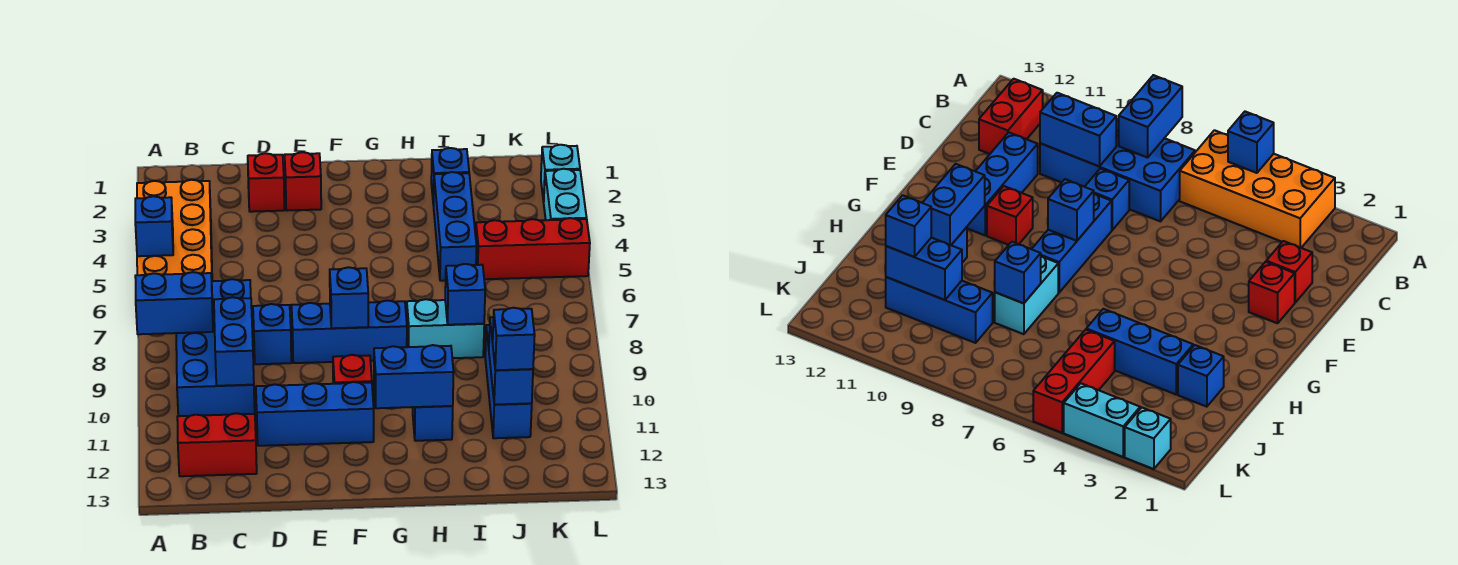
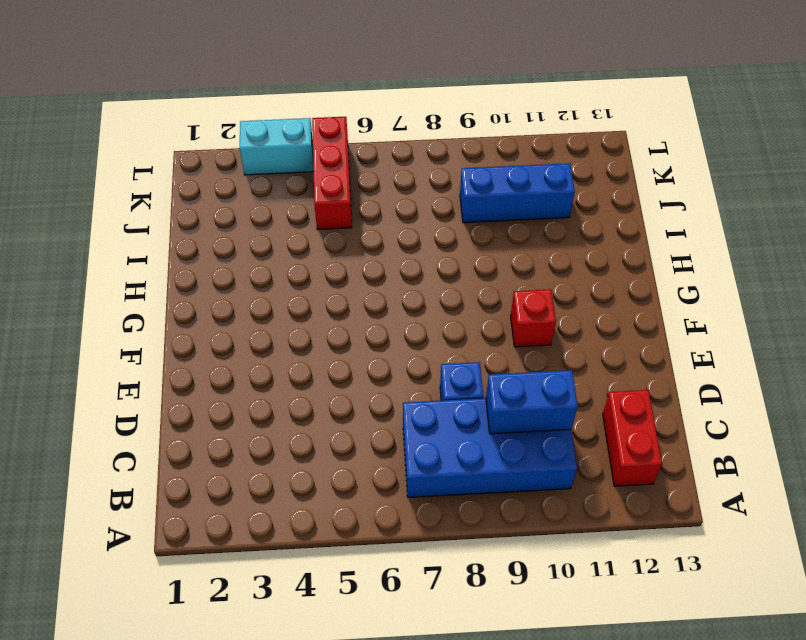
none -> orange 2x4 brick [137,180,212,277]
none -> red 1x1 brick [248,153,284,212]
none -> blue 1x3 brick [256,382,374,446]

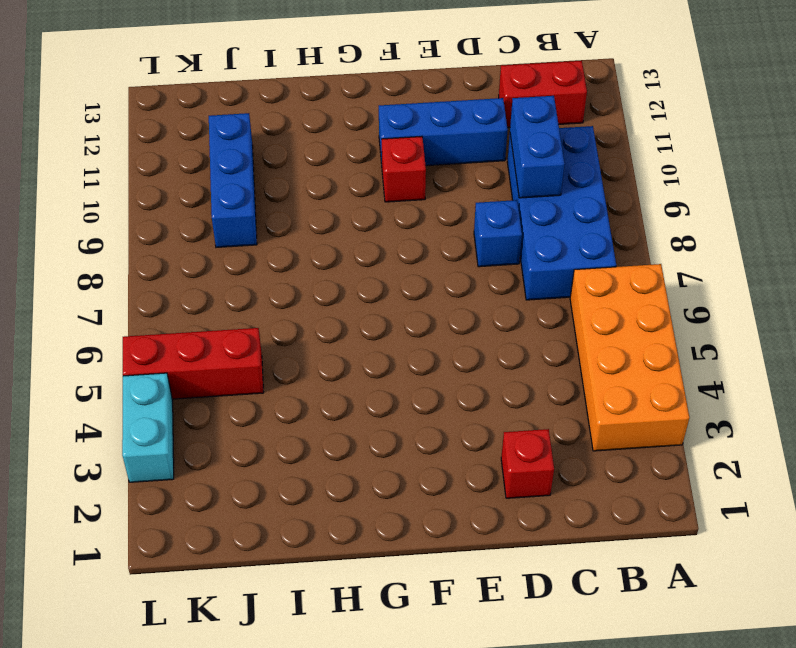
none -> red 1x1 brick [285,152,321,211]
none -> blue 1x3 brick [292,301,407,363]
none -> cyan 1x2 brick [407,299,484,358]

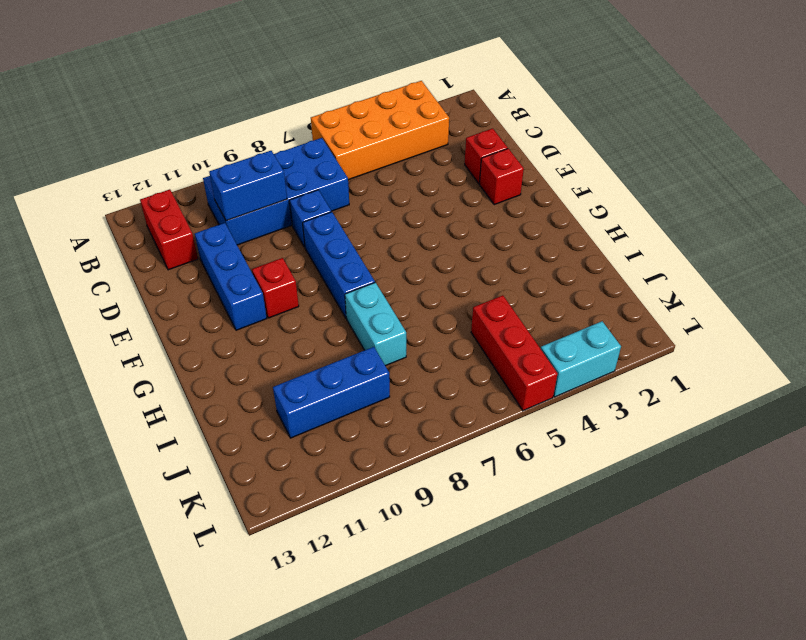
none -> blue 1x1 brick [413,406,453,441]
none -> blue 1x1 brick [431,148,469,206]
none -> blue 1x3 brick [434,172,477,281]

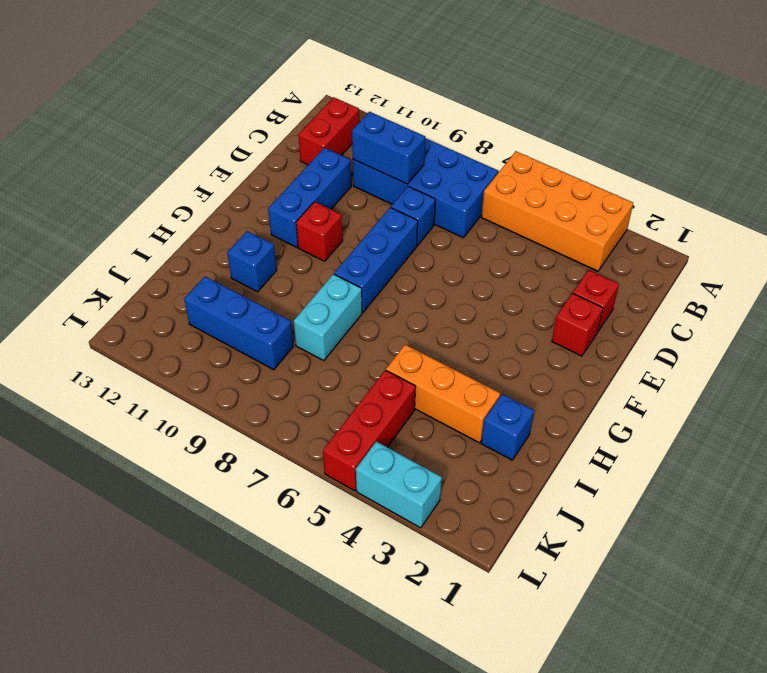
orange 1x3 brick [386,345,500,443] -> blue 1x3 brick [434,172,477,281]
none -> cyan 1x1 brick [541,145,580,202]
none -> blue 1x1 brick [135,196,173,256]
none -> blue 1x2 brick [135,272,213,334]

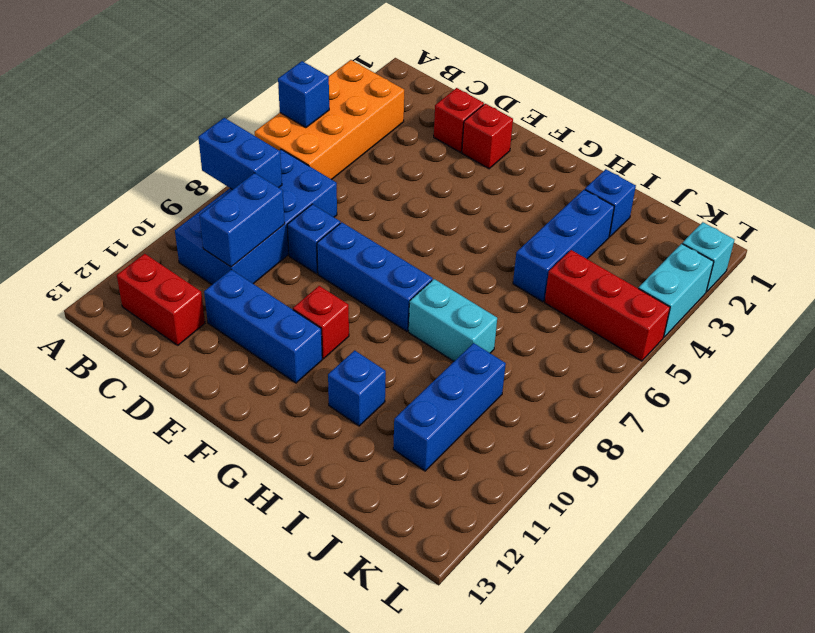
none -> blue 1x1 brick [330,267,368,328]
none -> blue 1x2 brick [374,345,454,408]
none -> blue 1x1 brick [445,264,485,325]

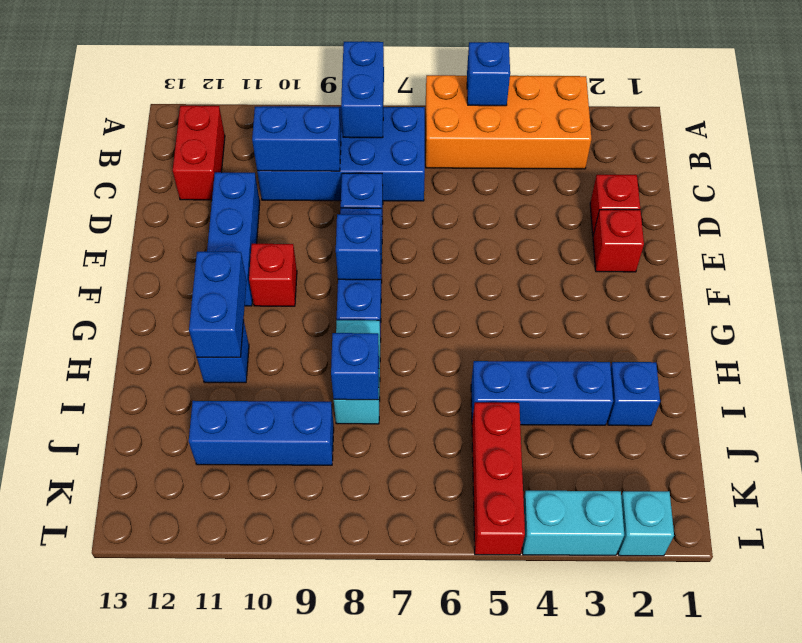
none -> blue 1x2 brick [489,317,533,405]
none -> blue 1x1 brick [493,308,535,370]

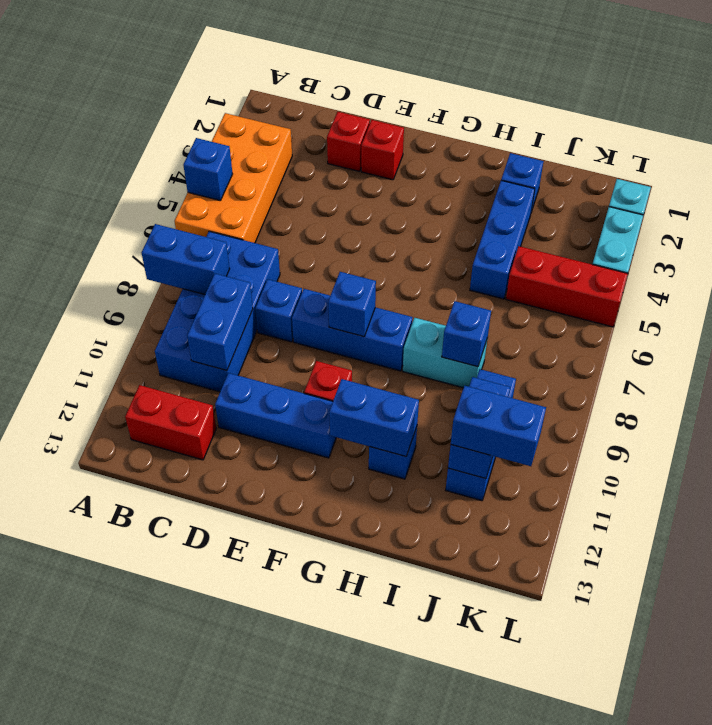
blue 1x2 brick [451,386,546,466] -> blue 1x1 brick [493,308,535,370]

